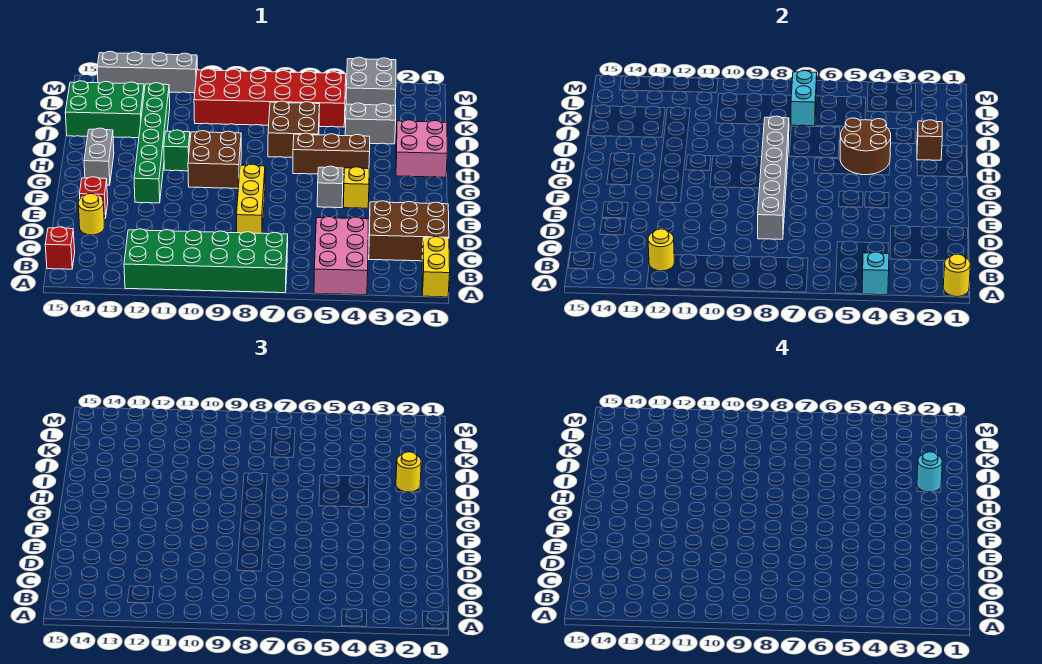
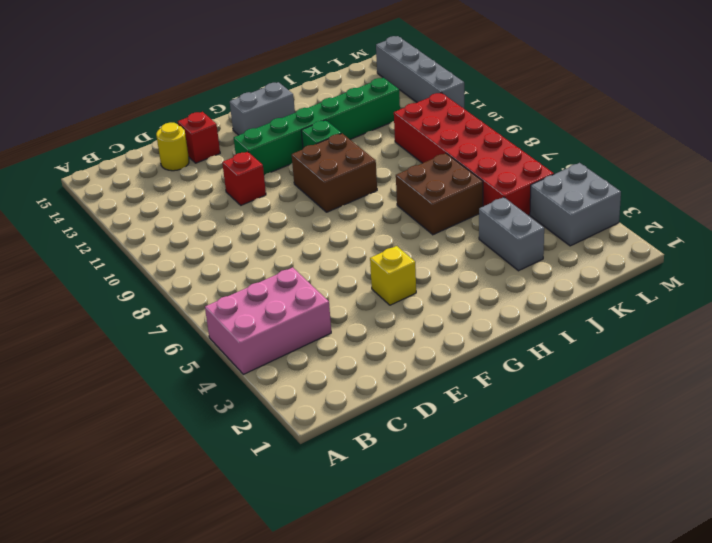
red 1x1 brick [222,152,266,205] -> red 1x1 brick moved to [45,227,75,269]
none -> yellow 1x2 brick [422,237,450,297]
none -> green 2x6 brick [124,229,288,293]
none -> brown 2x3 brick [369,201,449,261]
none -> yellow 1x3 brick [237,164,265,233]

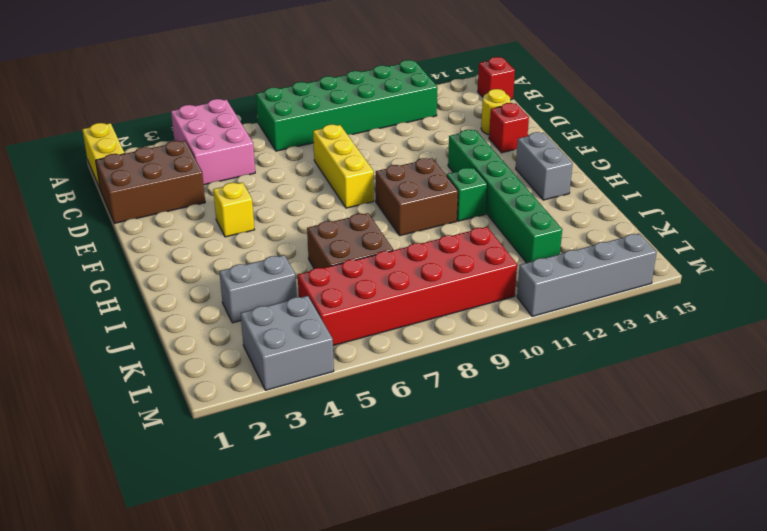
none -> grey 1x1 brick [317,166,343,208]
none -> pink 2x2 brick [396,120,447,177]
none -> brown 1x3 brick [293,133,370,175]
none -> green 2x3 brick [65,81,144,138]

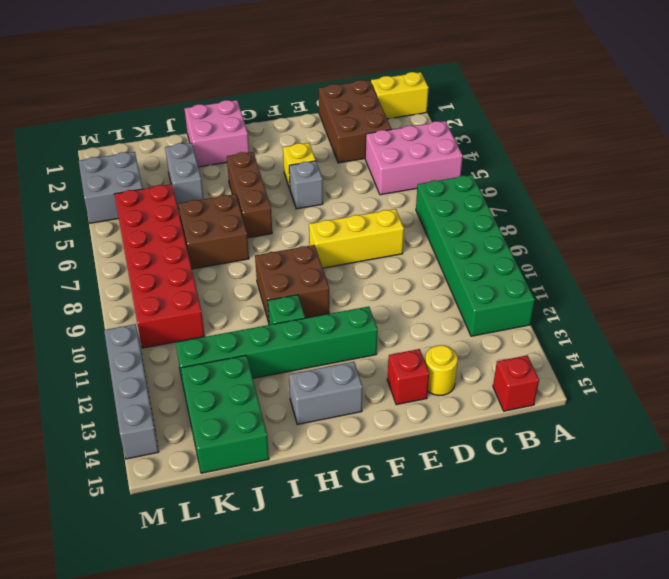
none -> yellow 1x1 round brick [943,254,970,297]
none -> cyan 1x1 brick [862,252,889,295]
none -> yellow 1x1 round brick [648,229,674,271]
none -> grey 1x6 brick [758,116,789,239]

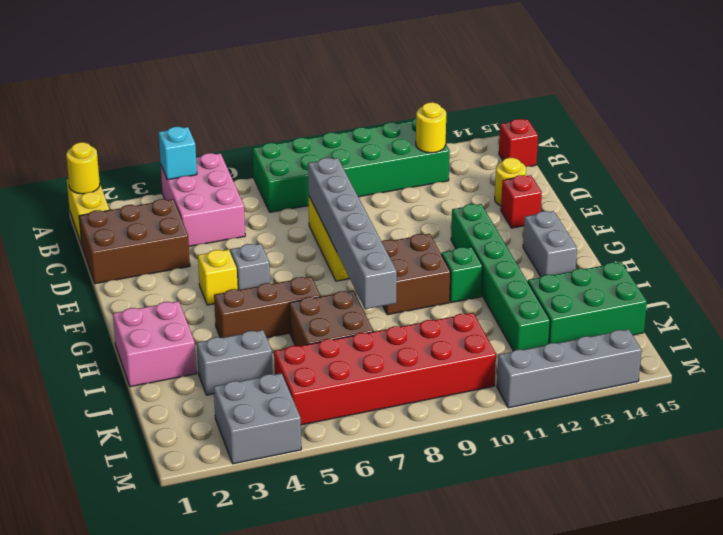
none -> brown 2x2 round brick [840,118,891,175]
none -> brown 1x1 brick [917,120,942,160]
none -> cyan 1x2 brick [791,71,817,126]
none -> yellow 1x1 round brick [396,452,421,492]

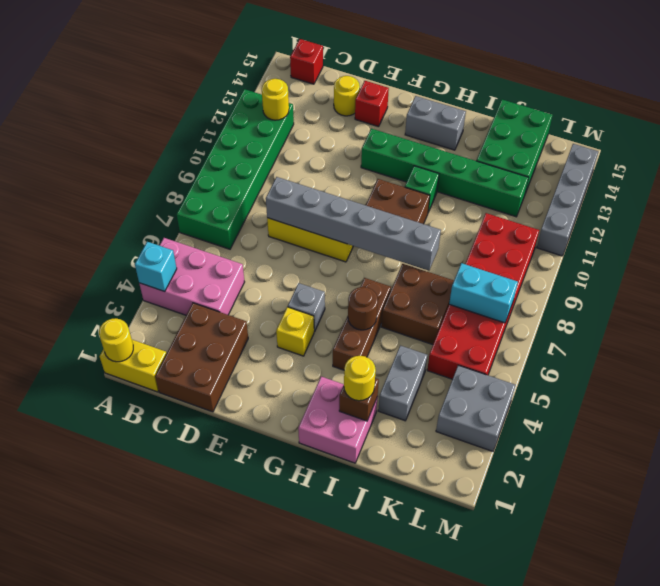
brown 1x1 round brick [348,287,378,330] -> brown 2x2 round brick [840,118,891,175]
none -> cyan 1x1 round brick [917,452,942,492]

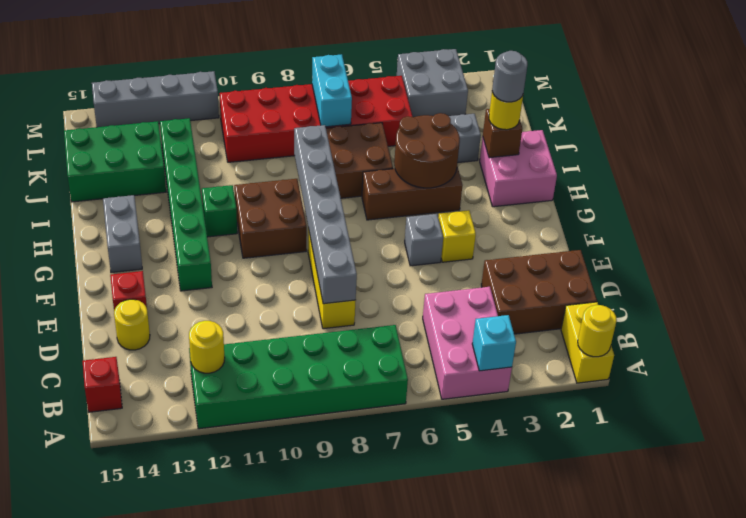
grey 1x1 round brick [492,51,528,102] -> cyan 1x1 round brick [917,452,942,492]

